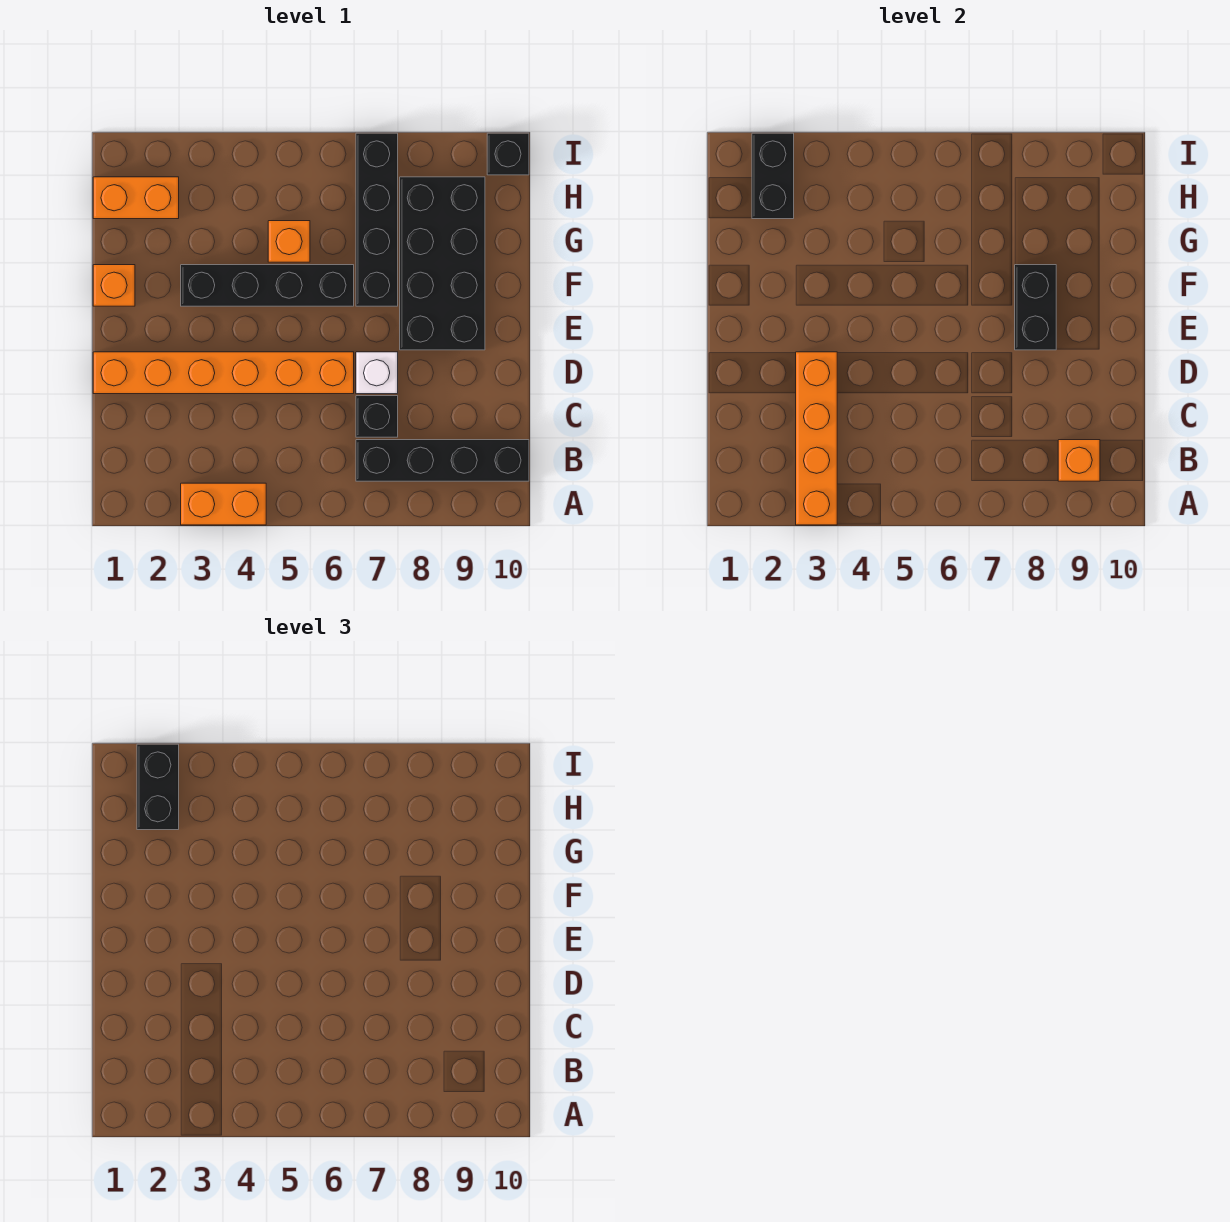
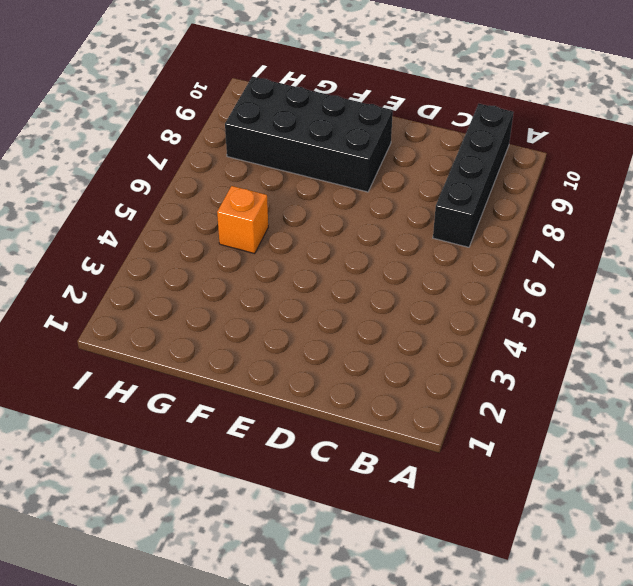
none -> orange 1x2 brick [181,483,266,525]
none -> black 1x1 brick [356,396,398,437]
none -> orange 1x6 brick [93,352,354,394]

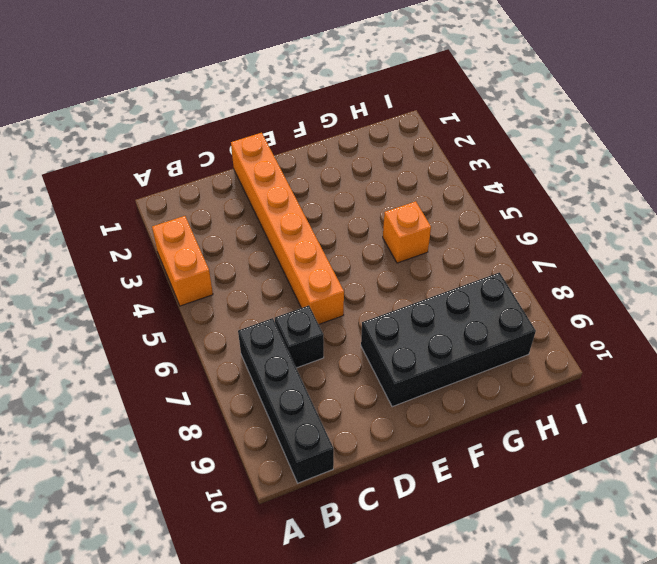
none -> white 1x1 brick [356,352,398,394]
none -> orange 1x1 brick [93,265,135,306]
none -> black 1x4 brick [181,265,354,306]

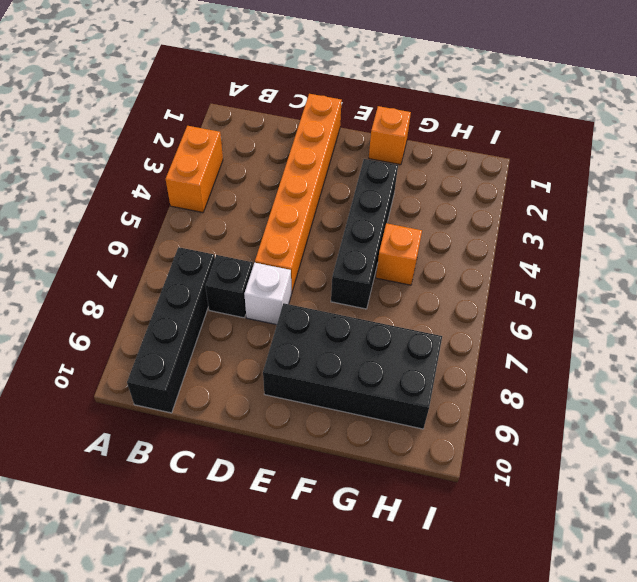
none -> black 1x4 brick [356,133,398,306]
none -> orange 1x2 brick [93,177,179,219]
none -> black 1x1 brick [487,133,529,175]

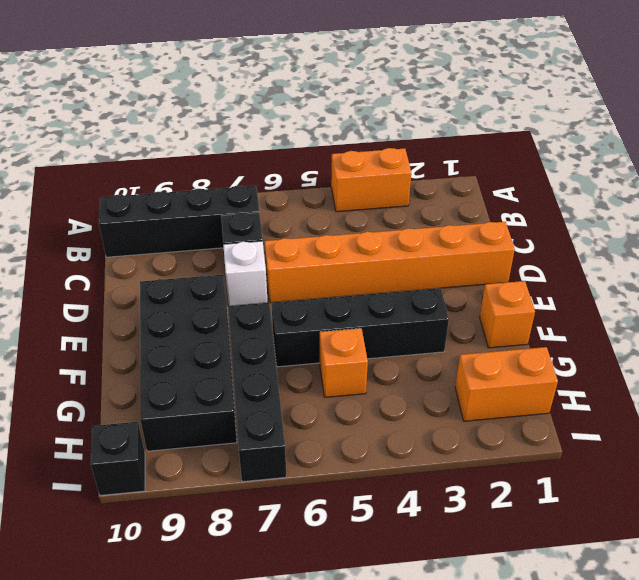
none -> orange 1x4 brick [796,352,837,525]
none -> orange 1x1 brick [1058,440,1100,481]
none -> black 1x2 brick [1015,265,1056,350]

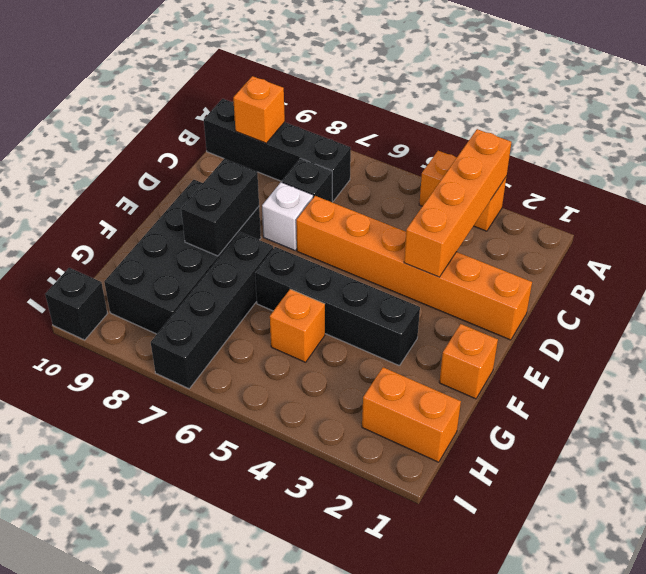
none -> black 1x2 brick [752,133,794,219]
none -> black 1x2 brick [137,744,179,830]

